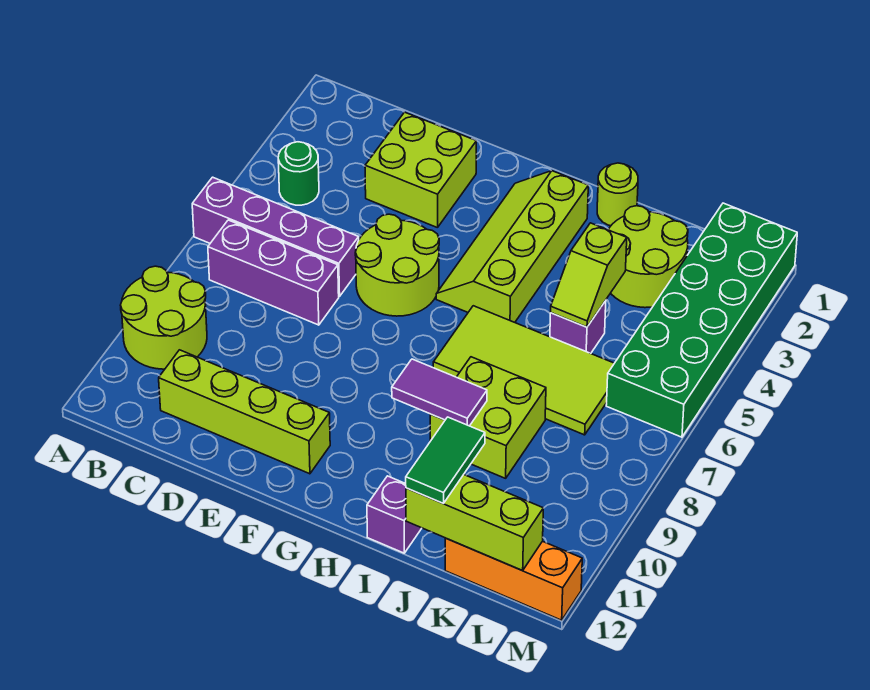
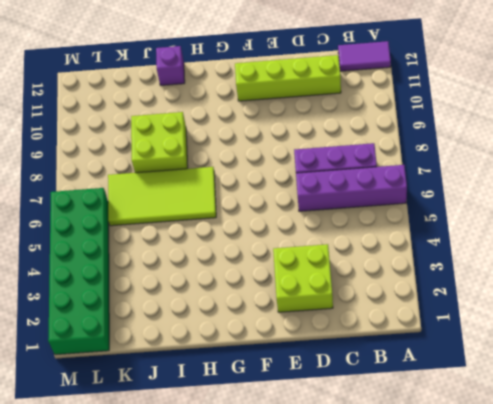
purple 1x2 tile [338,41,391,71] -> purple 1x2 tile moved to [392,359,487,426]
none -> lime 2x2 round brick [121,266,207,369]
none -> green 1x1 round brick [278,142,319,205]
none -> lime 2x2 round brick [355,214,439,316]

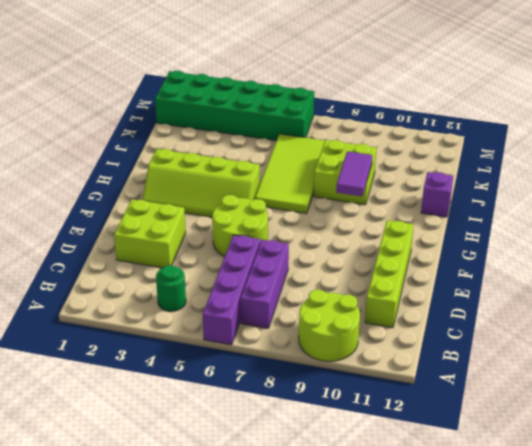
none -> lime 1x1 round brick [597,163,638,226]
none -> lime 2x2 round brick [608,206,688,308]
none -> purple 1x1 brick [550,301,606,353]

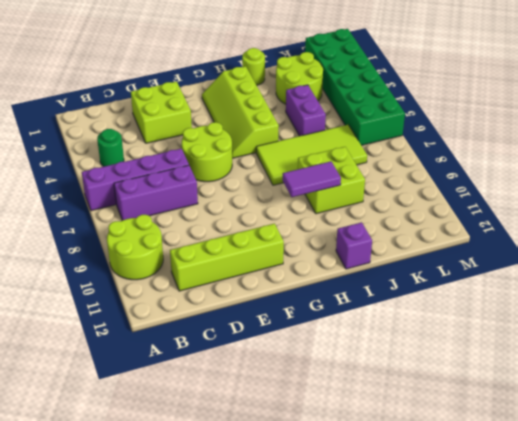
purple 1x2 brick [286,85,326,136] -> purple 1x1 brick [550,301,606,353]
none -> orange 1x3 brick [445,538,582,620]
none -> lime 1x2 slope [551,223,627,327]
none -> lime 1x3 brick [406,475,543,571]

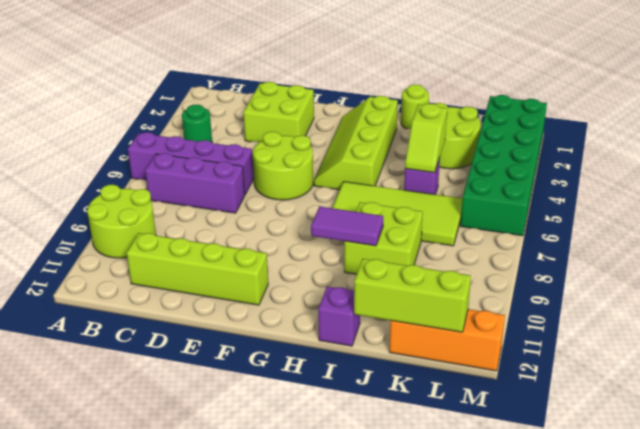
none -> green 1x2 tile [406,417,485,503]

